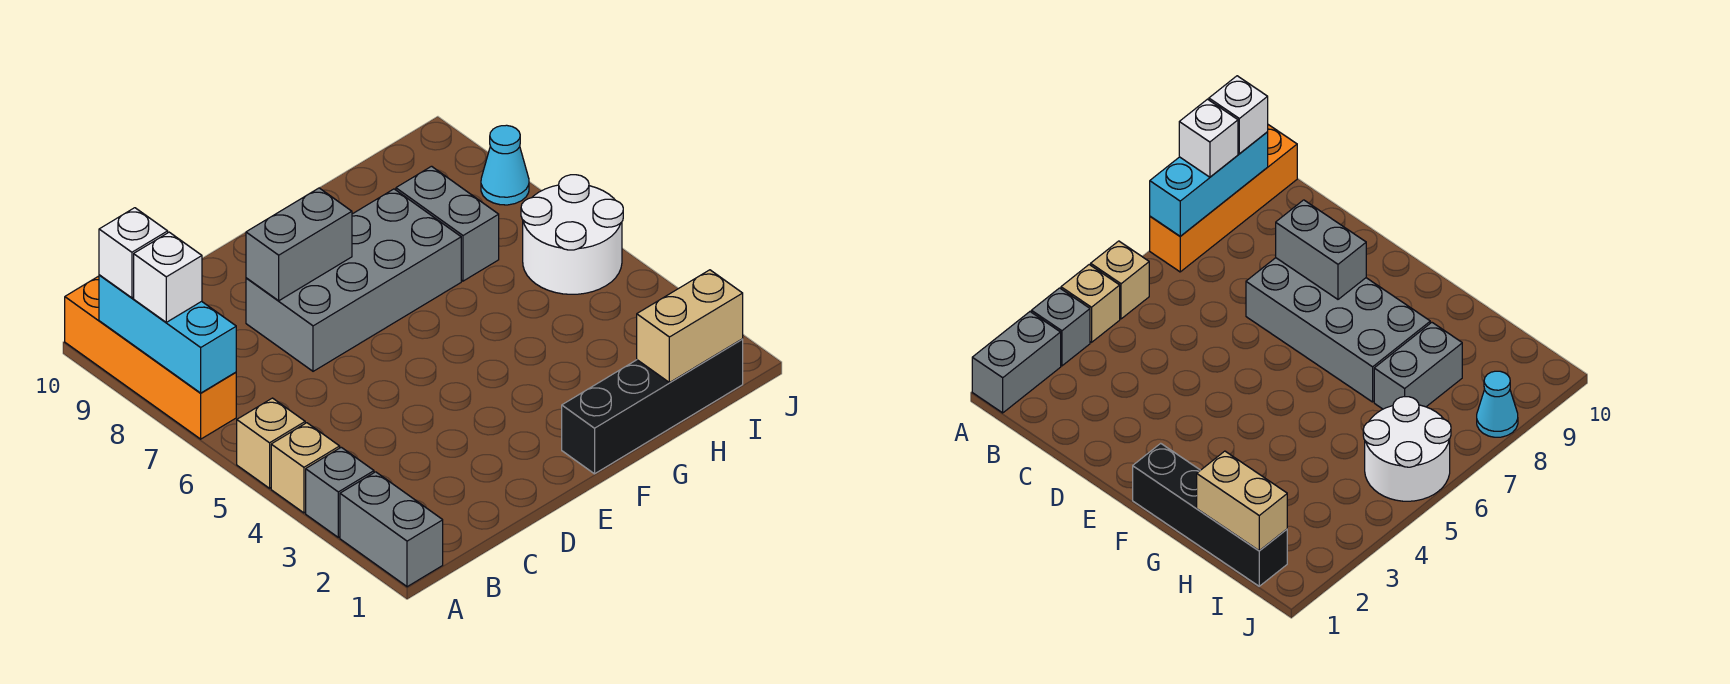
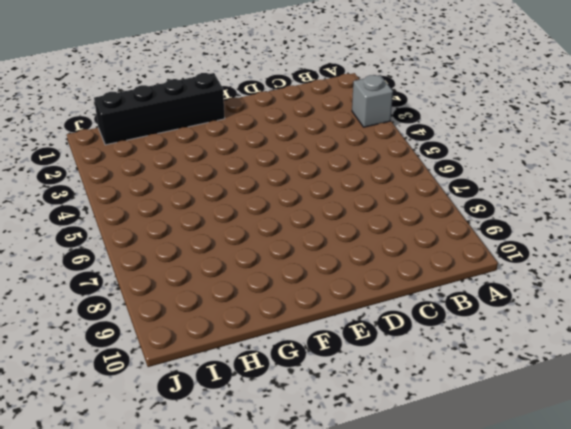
none -> grey 1x2 brick [340,472,443,587]
none -> tan 1x1 brick [271,423,340,513]
none -> tan 1x1 brick [237,398,305,488]

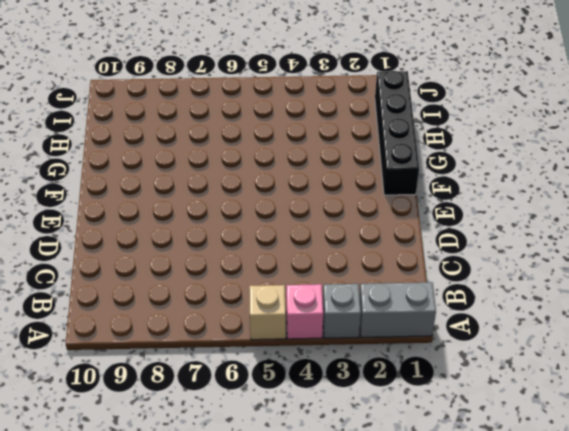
pink 1x1 brick [286,284,323,339] -> tan 1x1 brick [271,423,340,513]
none -> orange 1x4 brick [65,276,236,439]
none -> grey 2x4 brick [246,189,461,371]
none -> grey 1x2 brick [396,166,499,281]

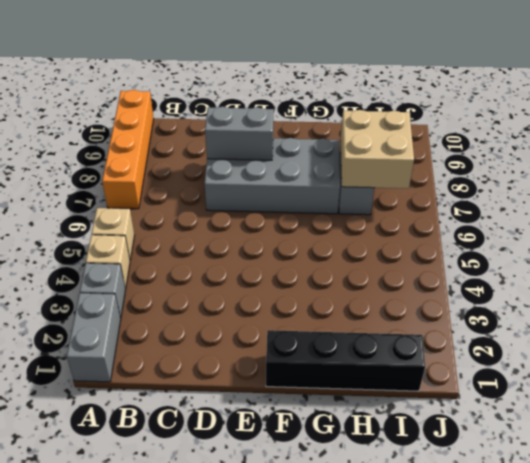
tan 2x2 brick [340,110,414,188] -> none
none -> white 2x2 round brick [521,175,623,294]
none -> cyan 1x1 cone [481,125,529,205]
none -> cyan 1x3 brick [99,275,236,393]

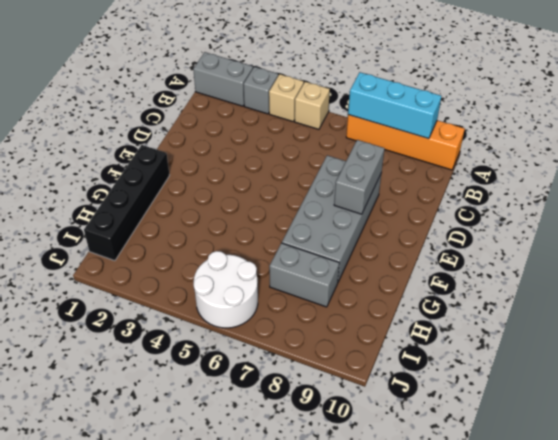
none -> cyan 1x1 cone [481,125,529,205]
none -> tan 1x2 brick [637,270,743,383]
none -> white 1x1 brick [134,232,202,322]

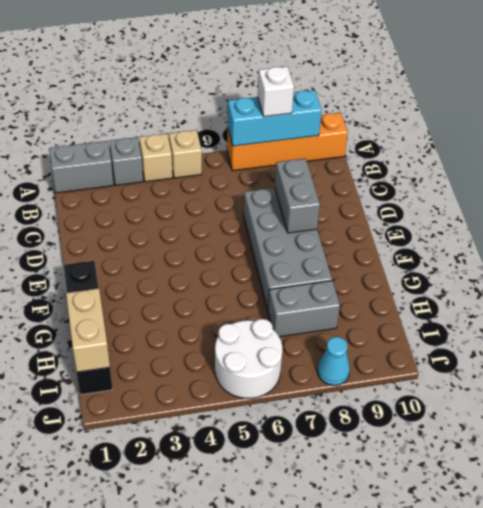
none -> white 1x1 brick [99,208,168,298]

